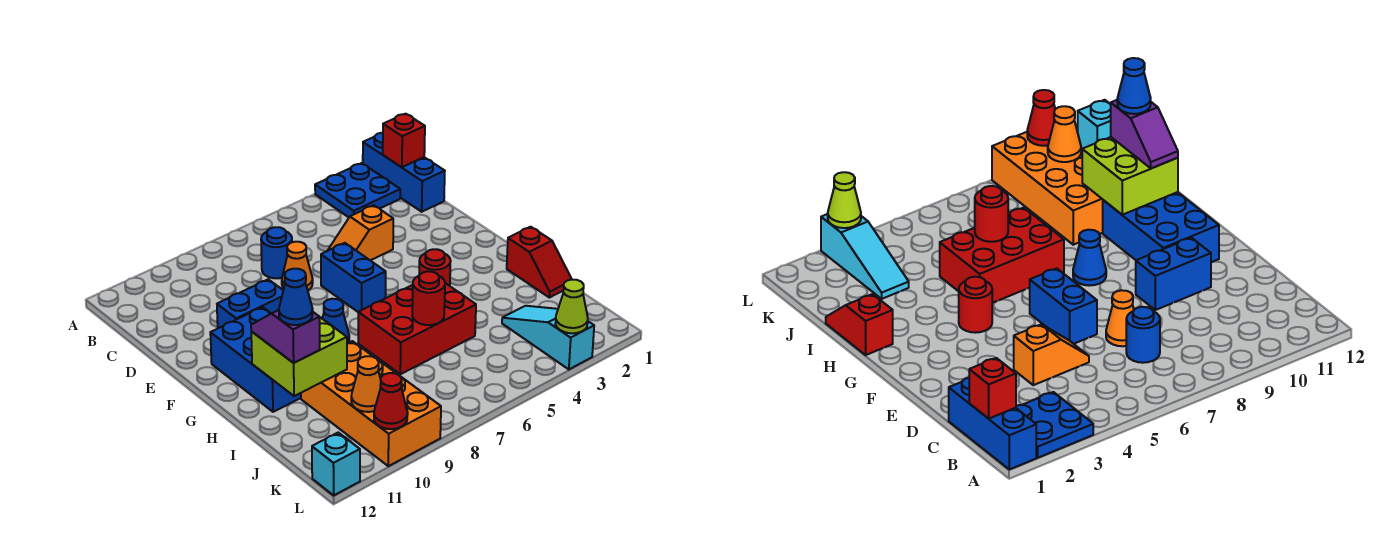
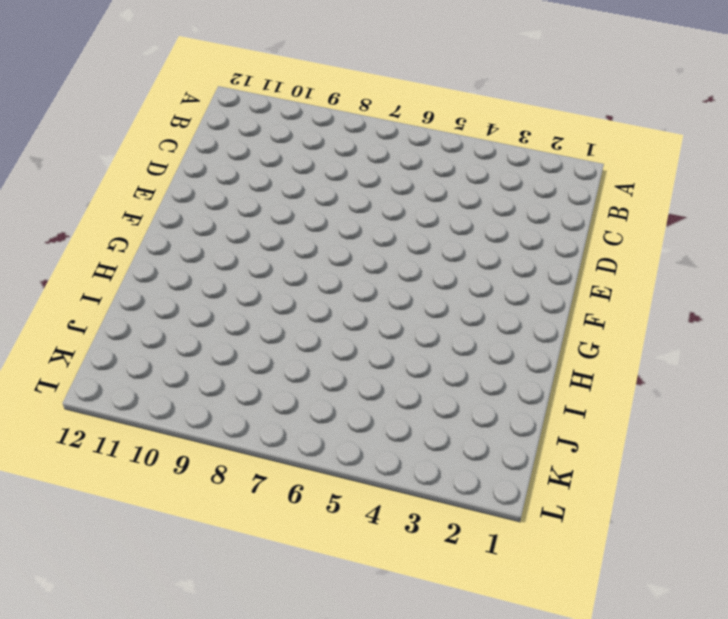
none -> blue 1x3 brick [363,133,445,212]
none -> blue 2x2 plate [315,163,400,217]
none -> blue 1x1 round brick [261,227,292,278]

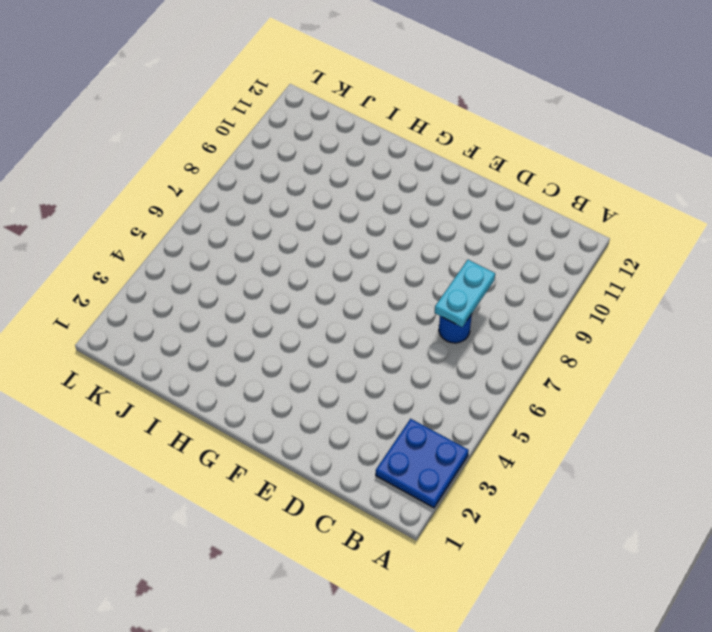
cyan 1x2 plate [435,260,495,327] -> none
none -> blue 1x3 brick [363,133,445,212]
none -> orange 1x2 slope [328,205,393,260]
none -> orange 1x1 cone [282,242,313,290]

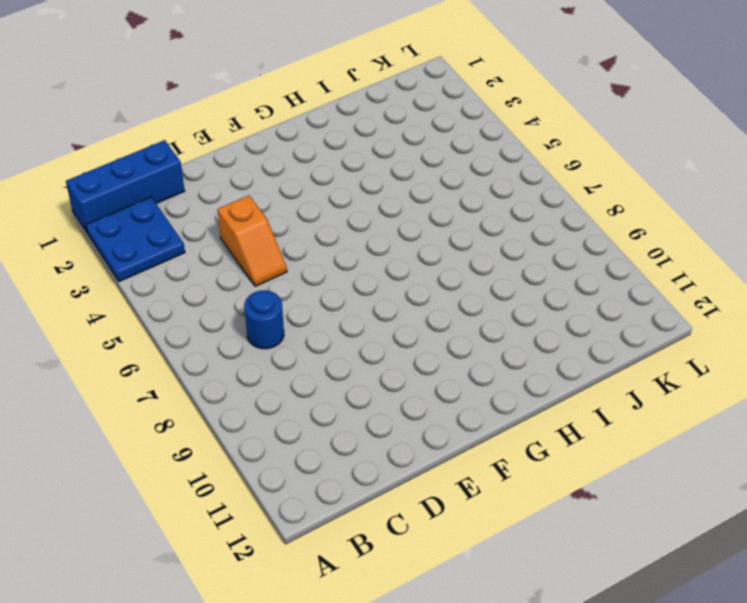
none -> orange 1x1 cone [282,242,313,290]
none -> blue 1x2 brick [321,243,386,312]
none -> blue 1x2 brick [217,279,283,328]

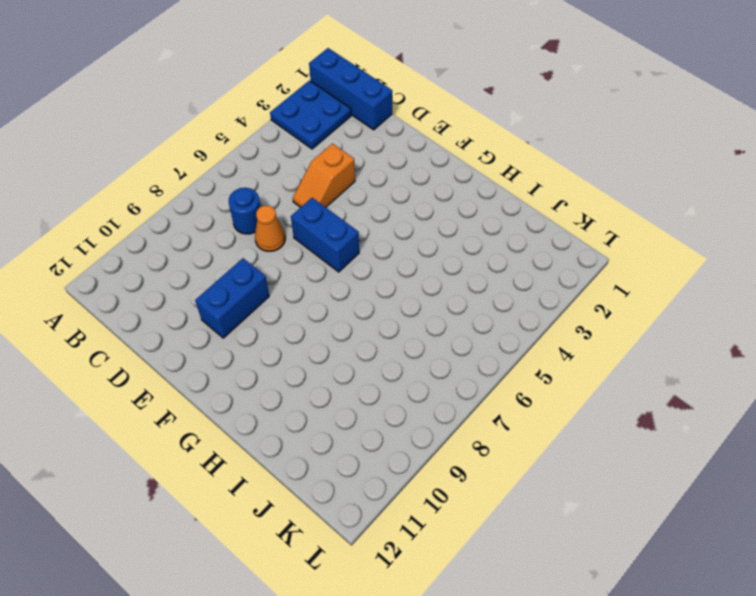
none -> blue 2x3 brick [210,307,301,412]
none -> red 1x1 round brick [419,249,451,286]
none -> blue 1x1 cone [322,299,349,343]

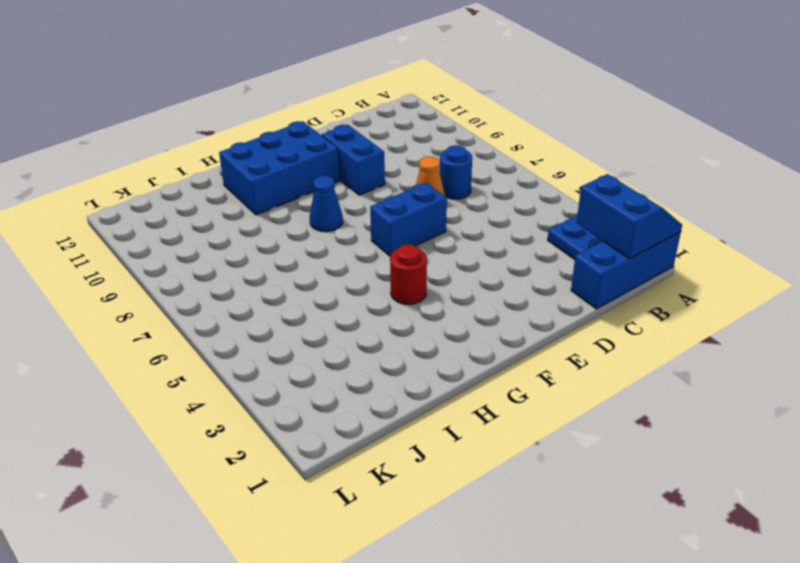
blue 2x2 slope [577,174,682,259] -> red 1x1 brick [383,114,425,167]
none -> orange 1x2 slope [328,205,393,260]
none -> red 1x2 slope [507,227,572,298]
none -> red 2x3 brick [358,283,476,374]

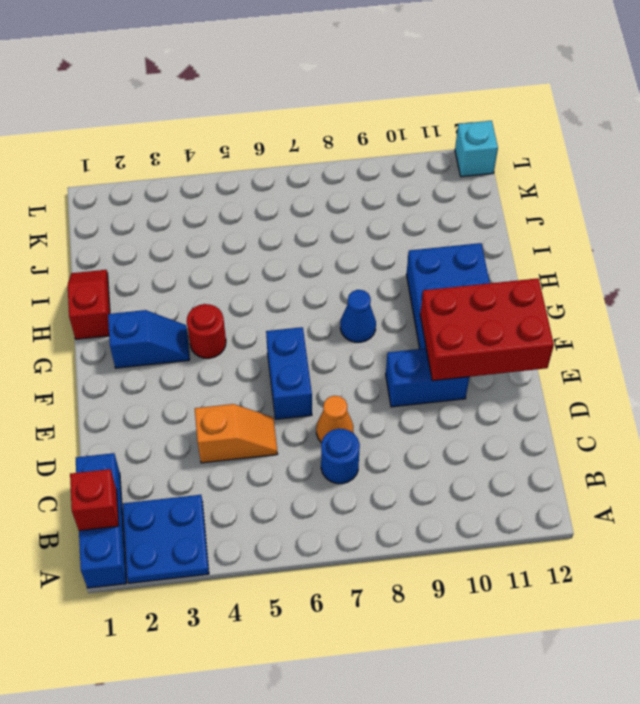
red 2x3 brick [420,278,554,381] -> red 2x3 brick moved to [358,283,476,374]
blue 1x2 slope [108,310,190,368] -> none
none -> orange 2x4 brick [301,341,441,466]
none -> cyan 1x3 slope [502,306,594,369]
none -> lime 2x2 brick [251,317,347,396]

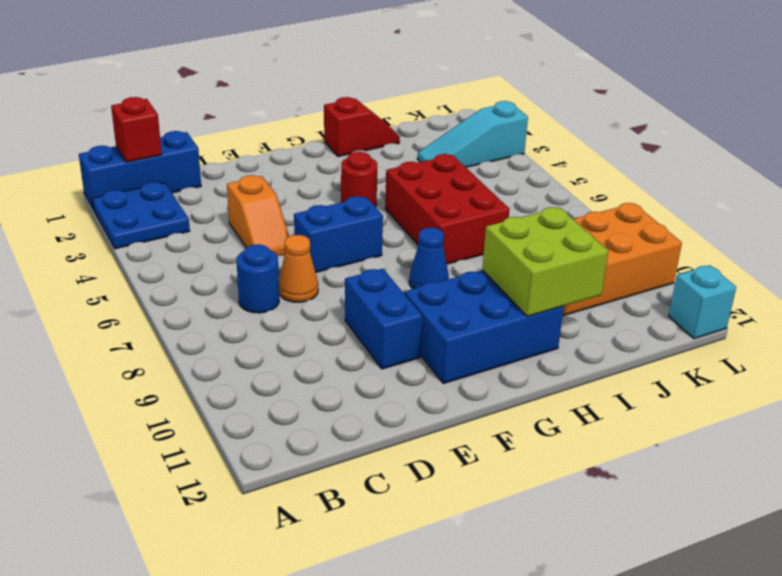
none -> red 1x1 round brick [412,271,445,325]
none -> orange 1x1 cone [351,356,381,412]
none -> lime 1x1 cone [556,280,588,333]

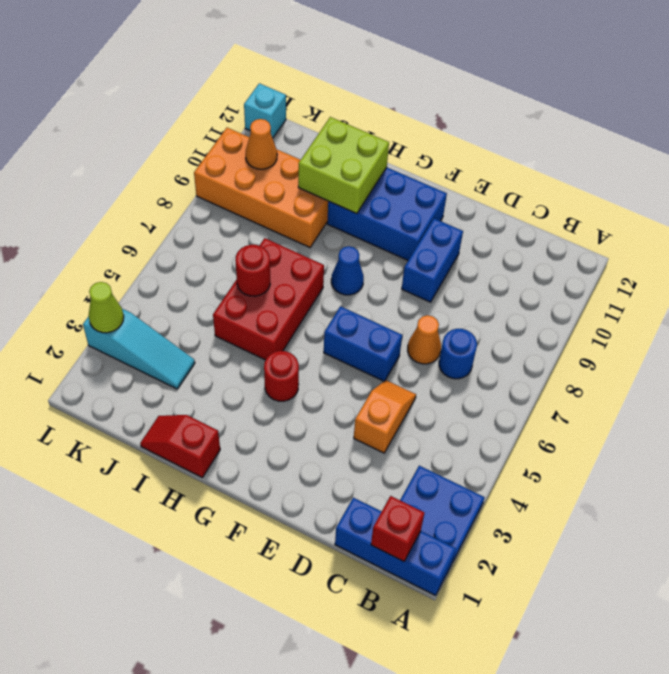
none -> red 1x1 cone [374,373,408,429]
none -> purple 1x2 slope [251,310,320,363]
none -> blue 1x1 cone [279,269,313,325]

